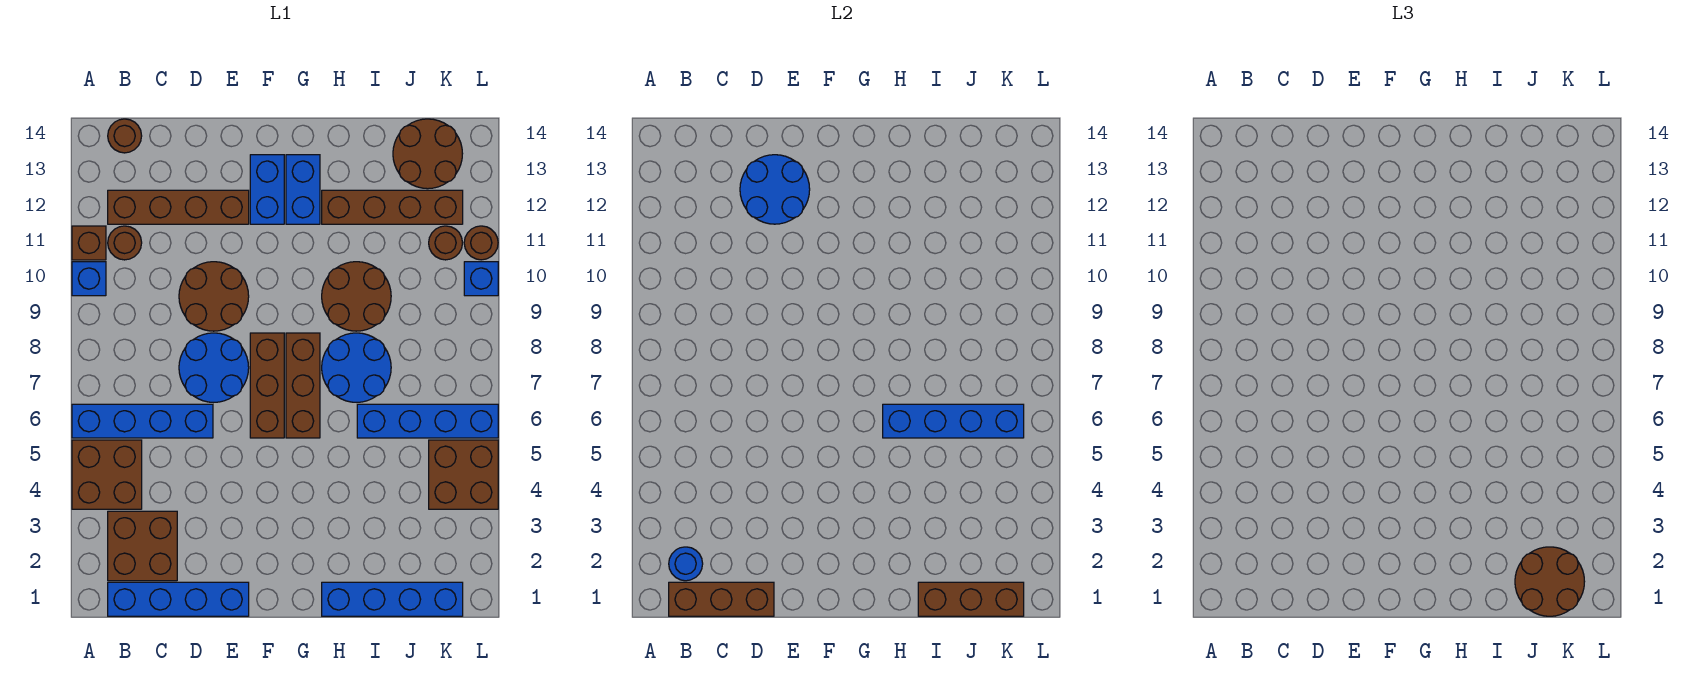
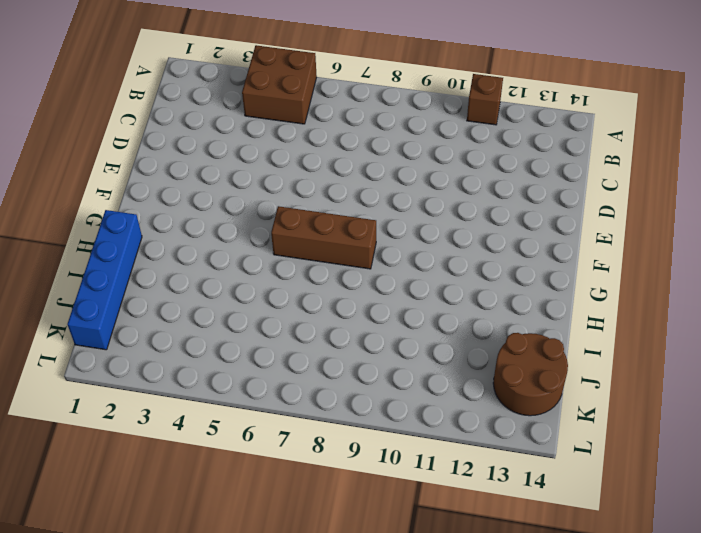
none -> blue 1x4 brick [72,404,213,438]
none -> blue 1x1 brick [72,262,106,296]
none -> blue 1x4 brick [108,582,249,616]
none -> brown 2x2 brick [108,511,177,581]

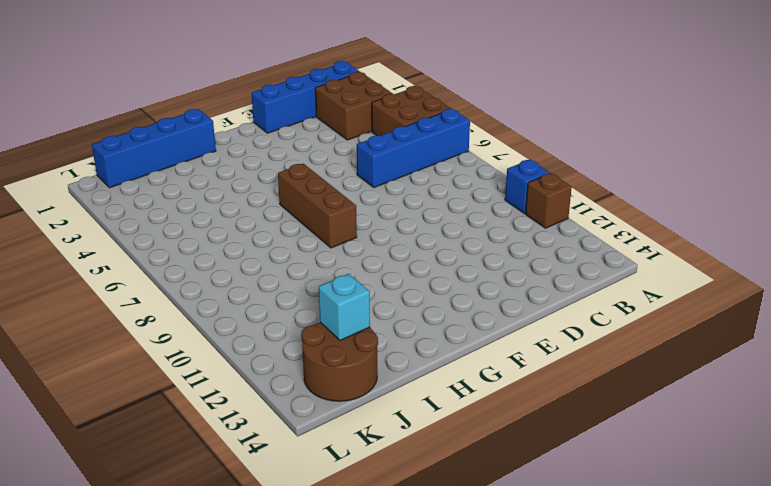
cyan 1x1 brick [319,274,370,340] -> none
none -> brown 1x1 round brick [108,226,142,260]
none -> brown 1x4 brick [108,190,249,224]
none -> brown 1x1 round brick [108,119,142,153]
none -> blue 2x2 round brick [179,333,249,402]

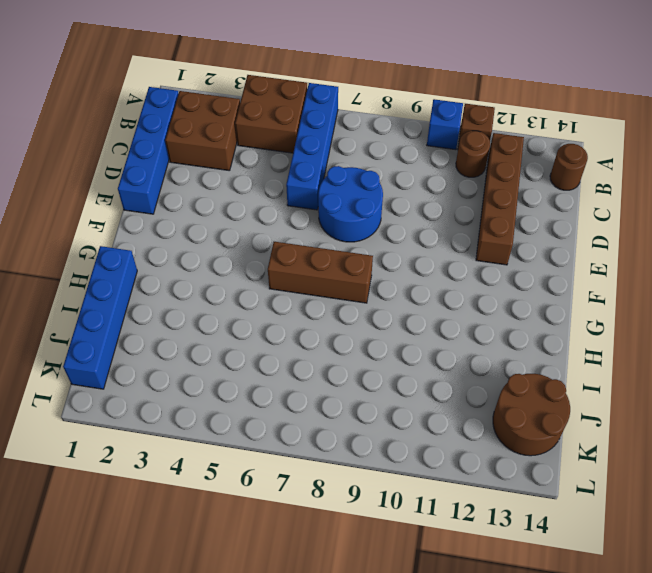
none -> brown 2x2 round brick [179,262,249,331]
none -> brown 1x3 brick [250,333,284,438]
none -> blue 1x2 brick [250,155,284,224]
none -> blue 1x2 brick [286,155,320,224]

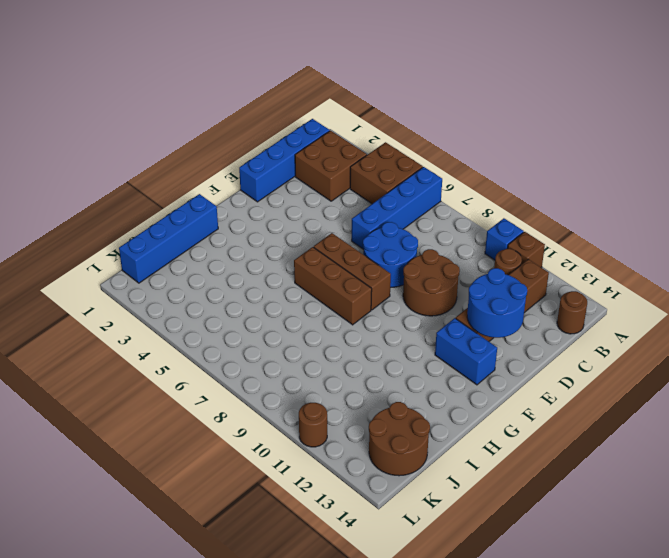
none -> blue 1x2 brick [286,155,320,224]
none -> blue 2x2 round brick [322,333,391,402]
none -> brown 2x2 round brick [322,262,391,331]
none -> brown 1x4 brick [322,190,463,224]

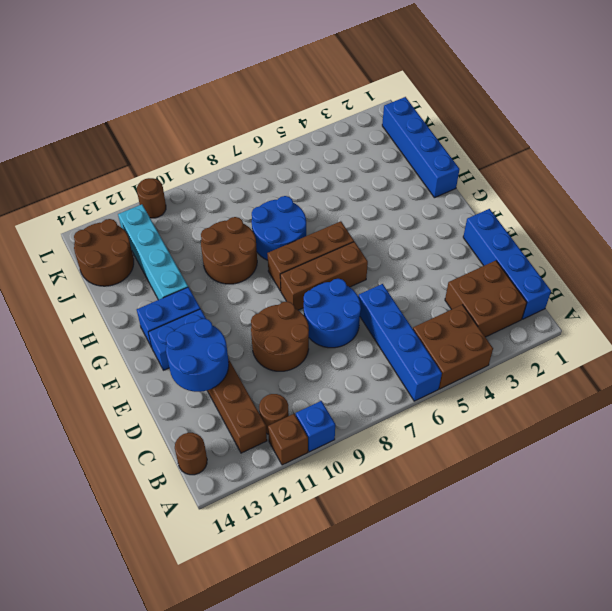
cyan 1x4 brick [118,204,188,300] -> brown 1x4 brick [322,190,463,224]
none -> blue 1x4 brick [357,404,498,438]
none -> brown 2x2 brick [429,440,498,509]
none -> brown 1x1 round brick [429,226,462,260]
none -> blue 1x1 brick [464,262,498,296]

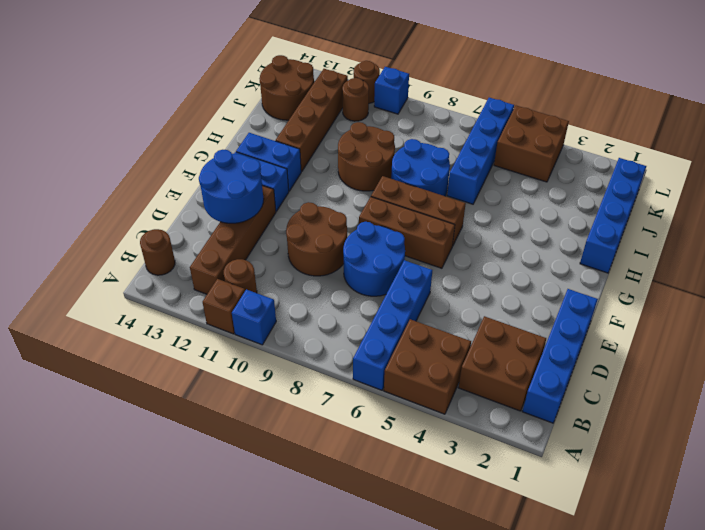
none -> brown 1x3 brick [669,582,774,616]
none -> blue 1x1 round brick [669,547,703,581]
none -> blue 1x4 brick [883,404,1024,438]
none -> brown 1x3 brick [918,582,1024,616]

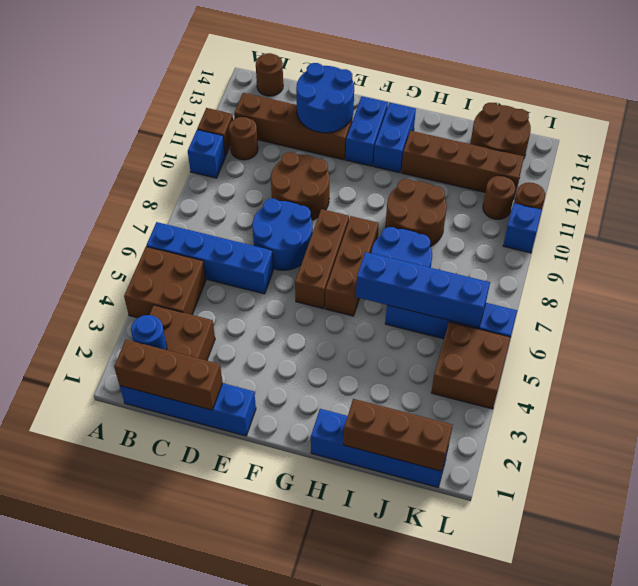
none -> brown 2x2 round brick [1515,547,1585,616]

